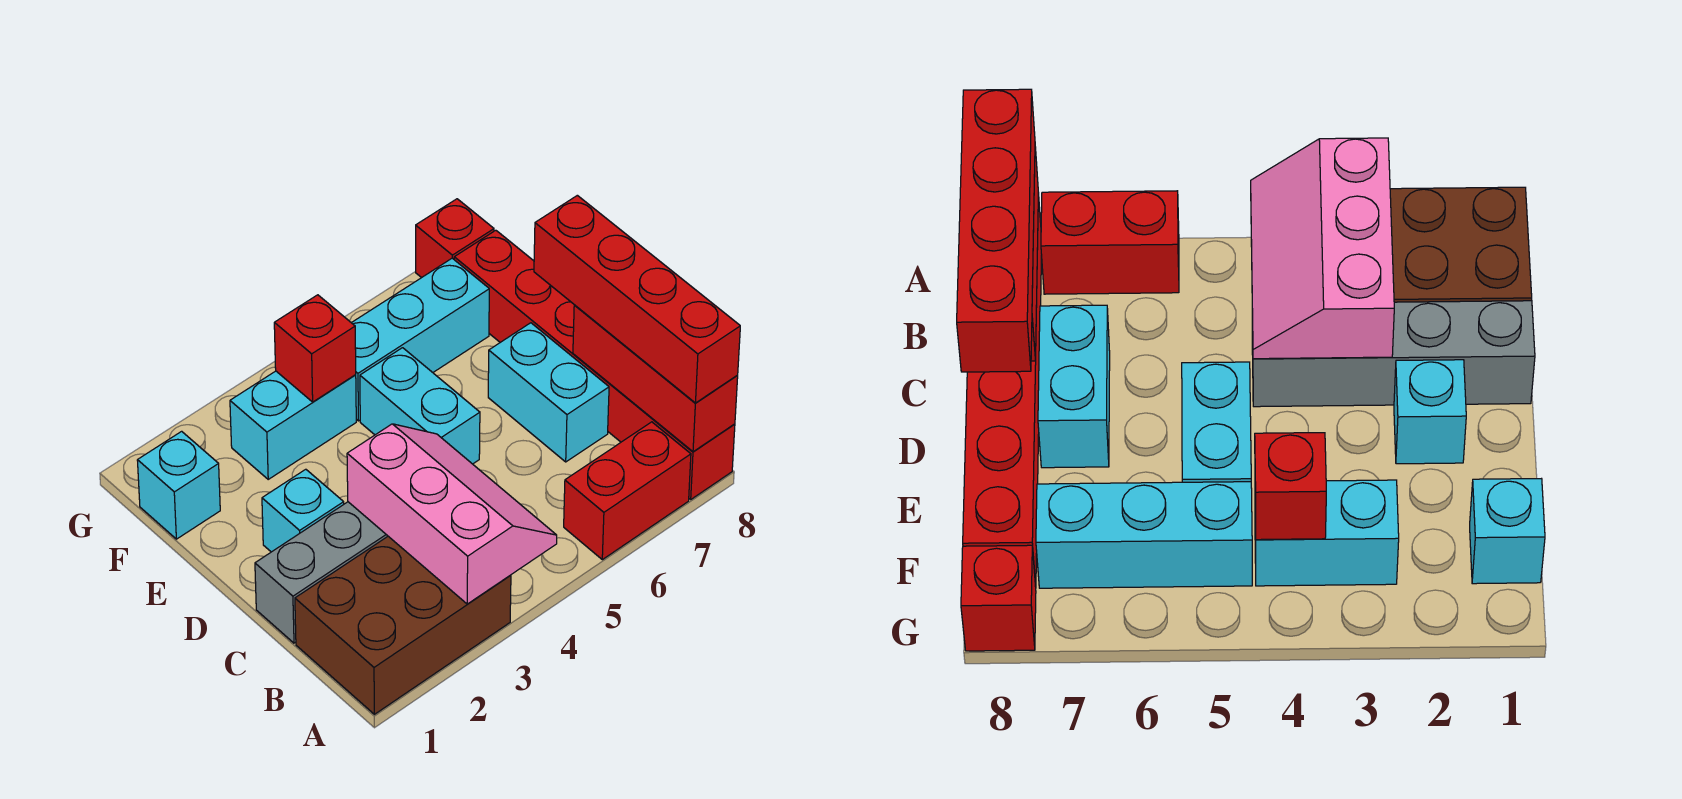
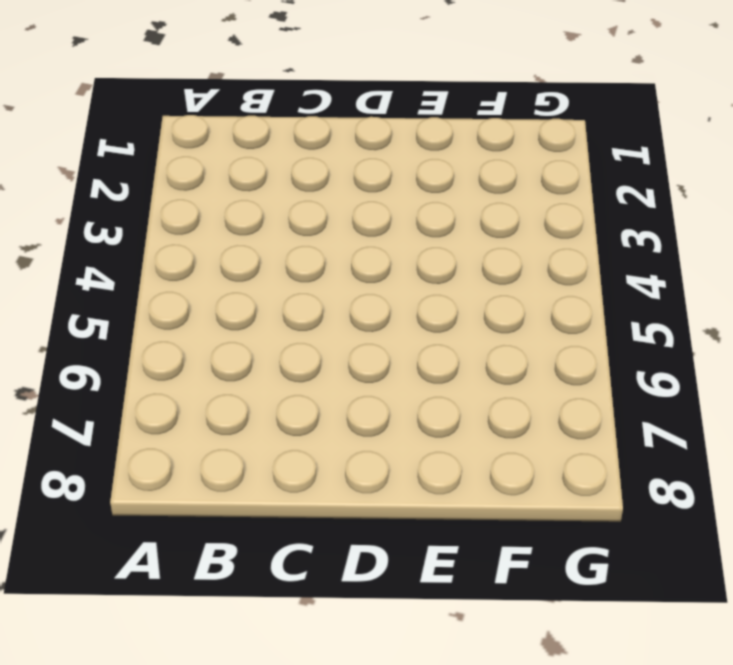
none -> brown 2x3 brick [295,536,511,714]
none -> red 1x2 brick [564,422,691,560]
none -> red 1x6 brick [454,230,735,499]

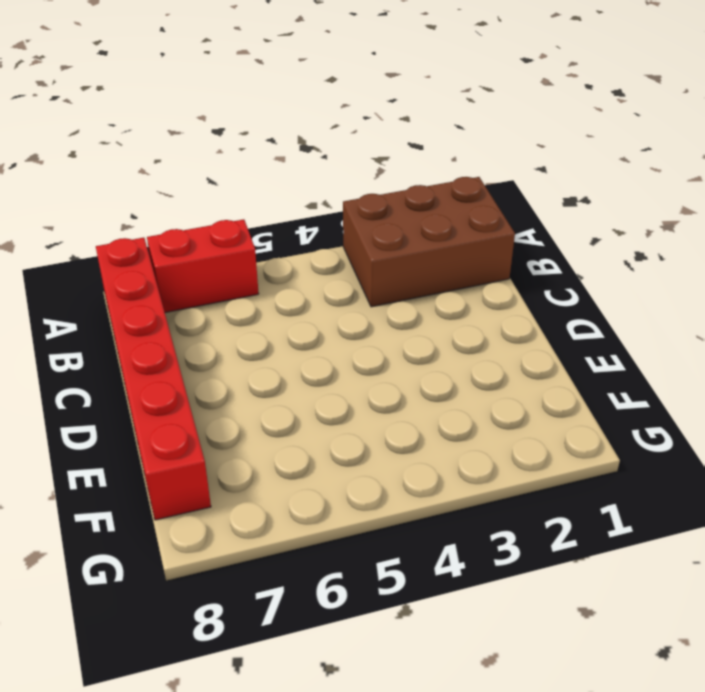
none -> grey 1x4 brick [255,502,388,643]
none -> cyan 1x2 brick [488,323,609,462]
none -> cyan 1x1 brick [262,469,344,552]

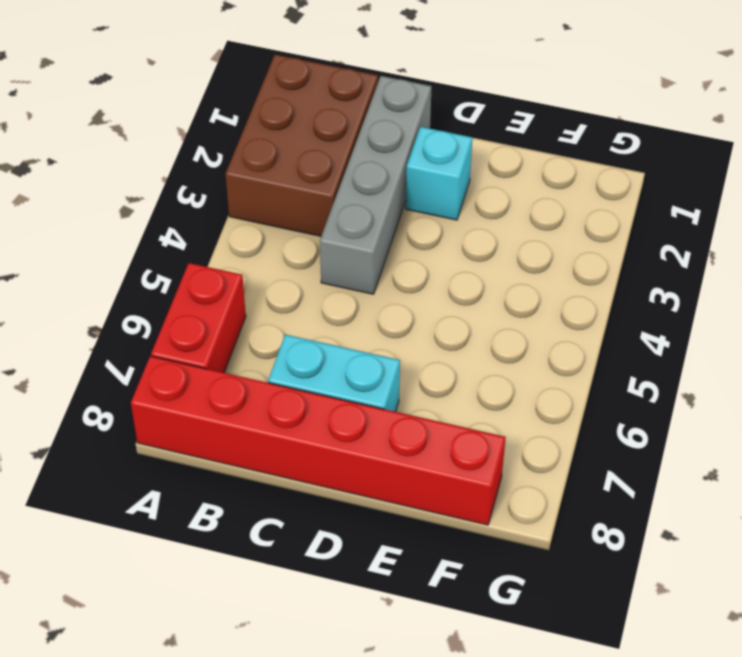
none -> cyan 1x2 brick [360,348,480,464]
none -> cyan 1x1 brick [137,431,220,539]
none -> cyan 1x2 brick [230,371,356,479]

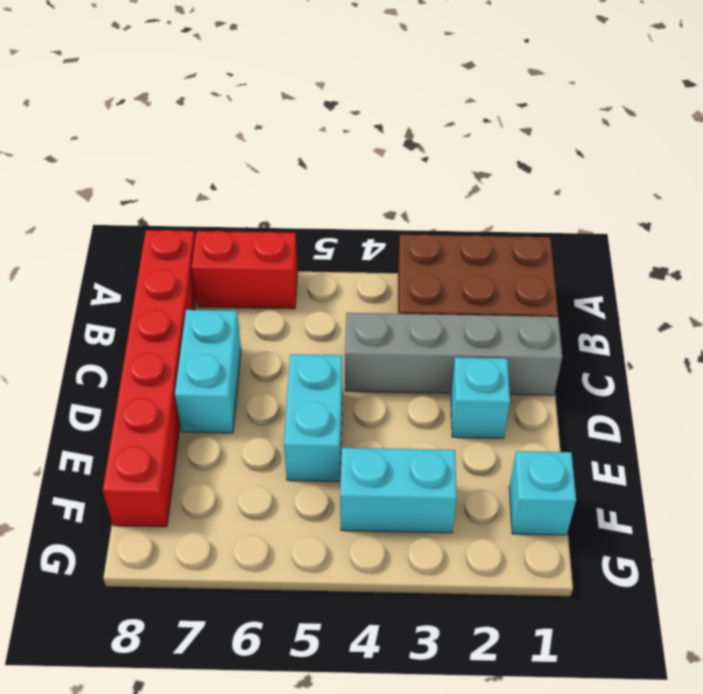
none -> cyan 1x3 brick [352,258,489,421]
none -> red 1x1 brick [416,199,494,278]
none -> pink 2x3 slope [347,424,557,604]

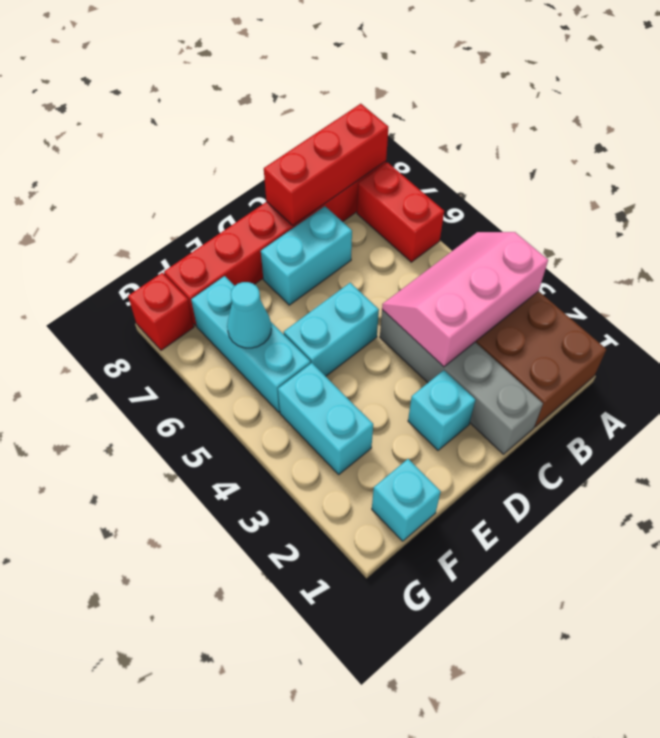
cyan 1x1 cone [227,282,271,348] -> none
none -> red 1x1 brick [274,295,356,402]
none -> red 1x4 brick [534,195,740,403]

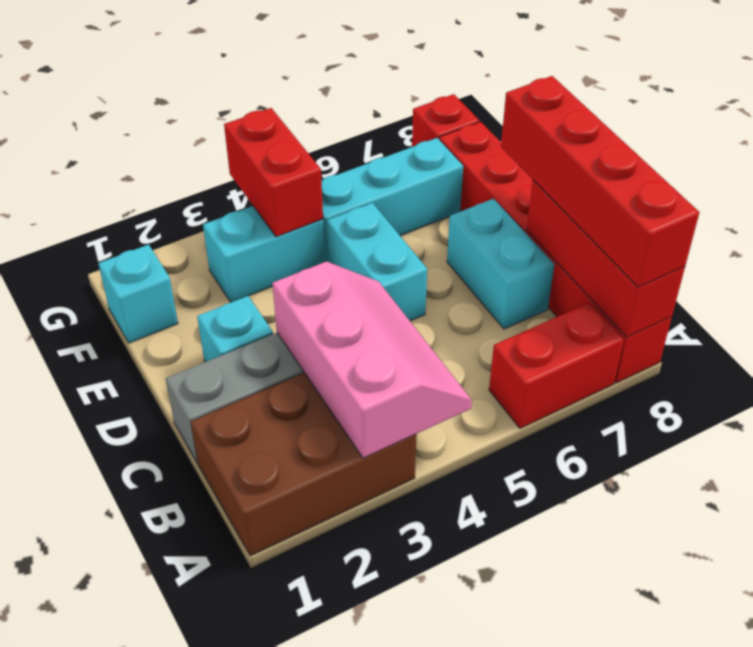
red 1x2 brick [224,108,323,237] -> red 1x1 brick [274,295,356,402]

